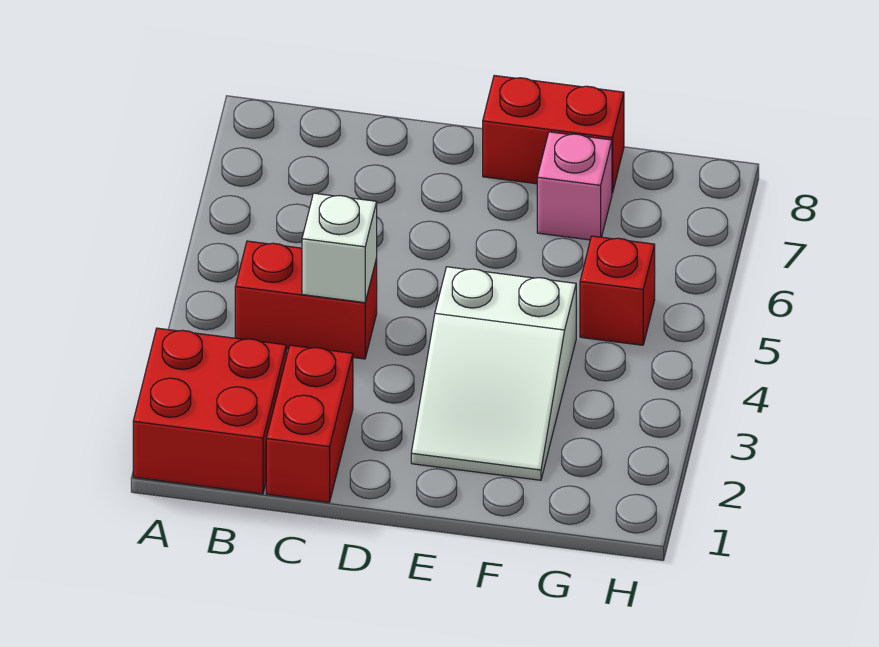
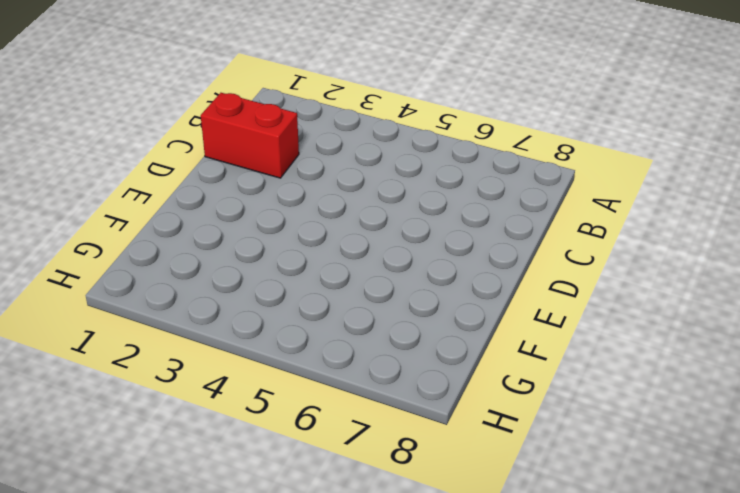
none -> red 2x2 brick [133,328,286,494]
none -> red 1x2 brick [235,241,377,359]

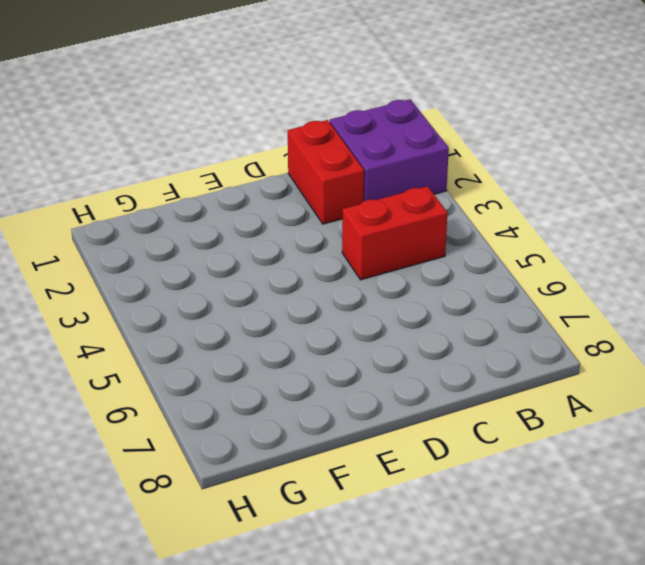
purple 2x2 brick [330,99,449,202] -> red 2x2 brick [133,328,286,494]
none -> white 2x3 slope [411,267,576,480]
none -> red 1x2 brick [483,76,624,193]

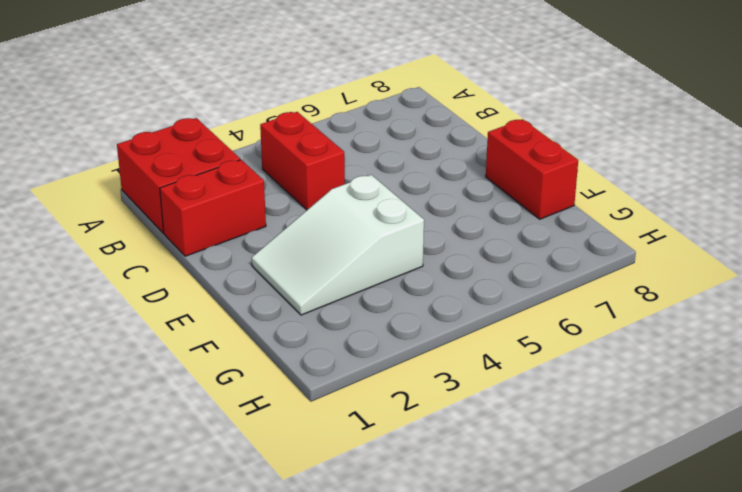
none -> pink 1x1 brick [537,132,612,240]
none -> red 1x1 brick [580,236,655,345]

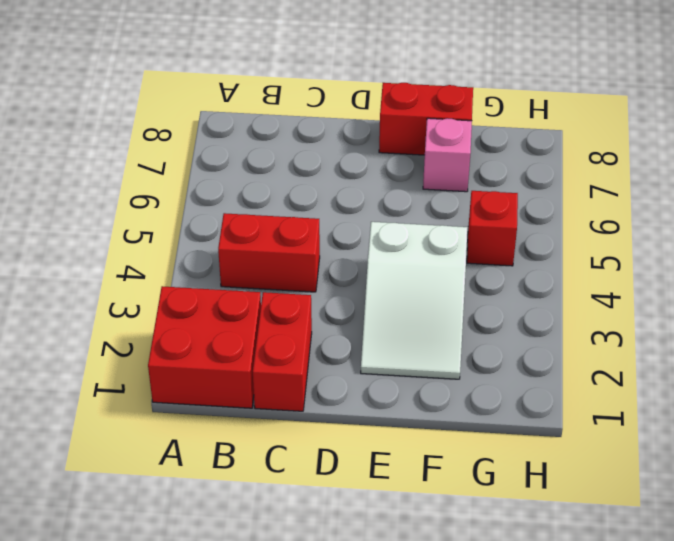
none -> white 1x1 brick [302,193,377,303]

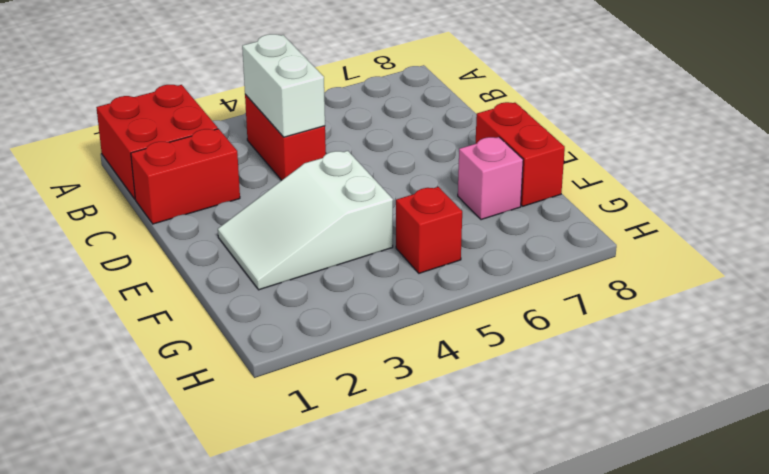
white 1x2 brick [242,34,325,137] -> white 1x1 brick [302,193,377,303]

